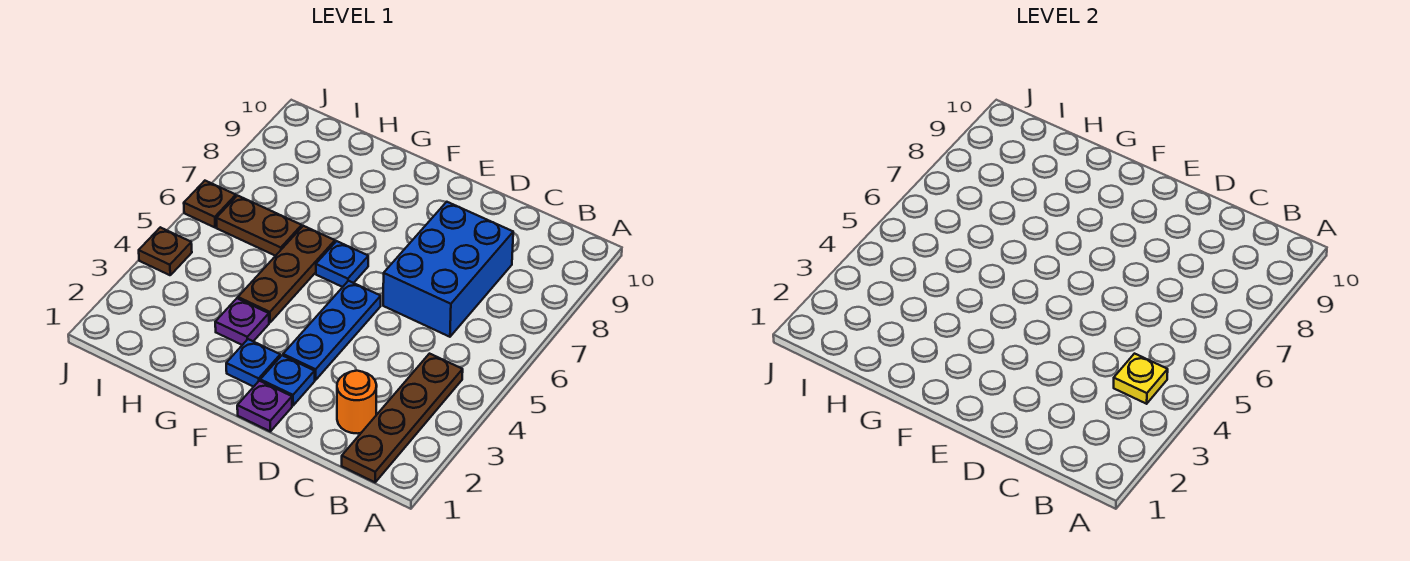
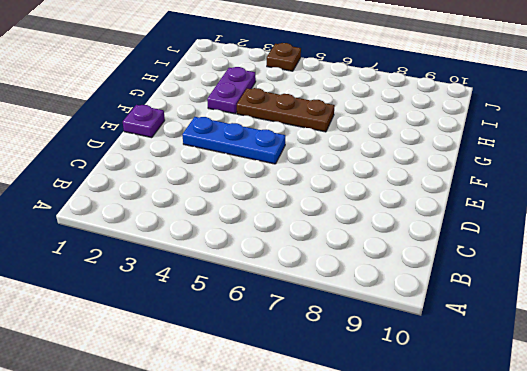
purple 1x2 plate [207,67,256,114] -> purple 1x1 plate [215,298,269,345]
none -> brown 1x4 plate [342,354,463,482]
none -> orange 1x1 round brick [337,371,377,434]
none -> blue 2x3 brick [383,202,513,337]

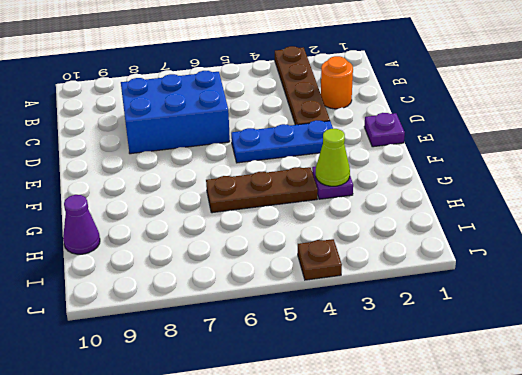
brown 1x4 plate [275,46,330,125] -> brown 1x4 plate turned to [342,354,463,482]
lime 1x1 cone [316,129,350,186] -> none
purple 1x1 cone [63,195,100,254] -> none
none -> blue 1x1 plate [260,355,315,405]
none -> blue 1x1 plate [226,339,280,387]
none -> blue 1x1 plate [316,241,368,287]

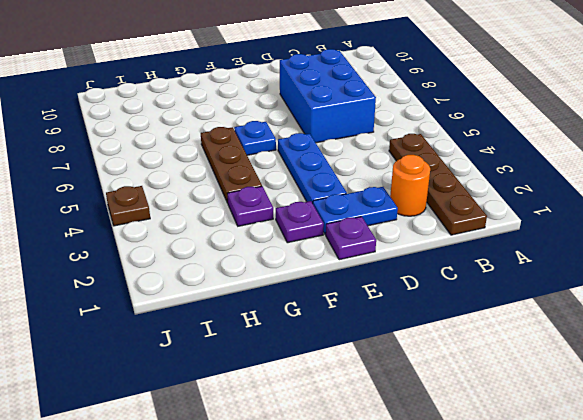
blue 1x2 plate [313,187,398,235] -> blue 1x1 plate [260,355,315,405]
purple 1x1 plate [276,201,324,243] -> blue 1x1 plate [226,339,280,387]
none -> brown 1x2 plate [216,196,302,256]
none -> brown 1x1 plate [184,181,236,227]
none -> yellow 1x1 plate [1114,354,1168,404]

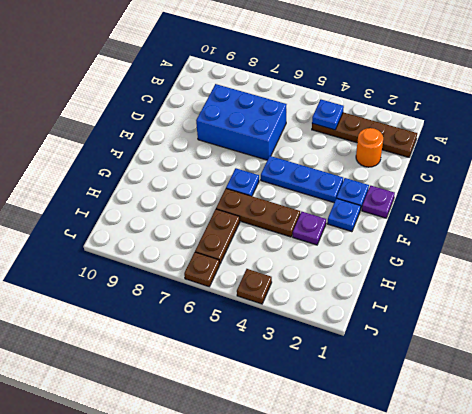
blue 1x1 plate [312,100,344,130] -> yellow 1x1 plate [1114,354,1168,404]

